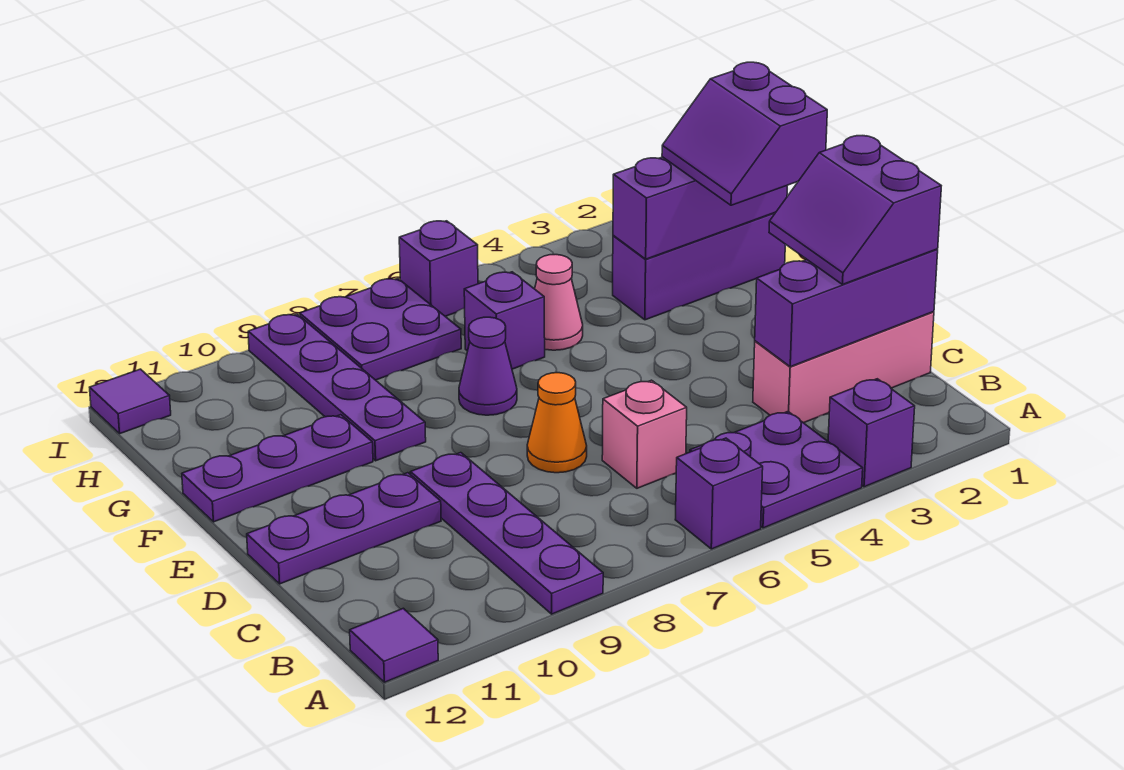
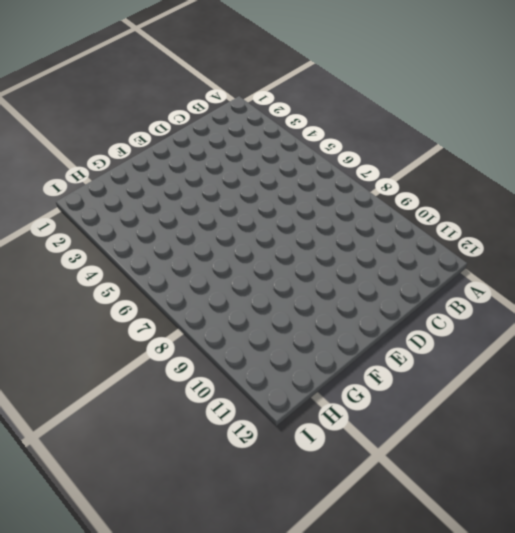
none -> purple 1x1 brick [828,379,915,487]
none -> purple 2x2 plate [690,412,863,528]
none -> purple 1x1 brick [675,438,763,549]

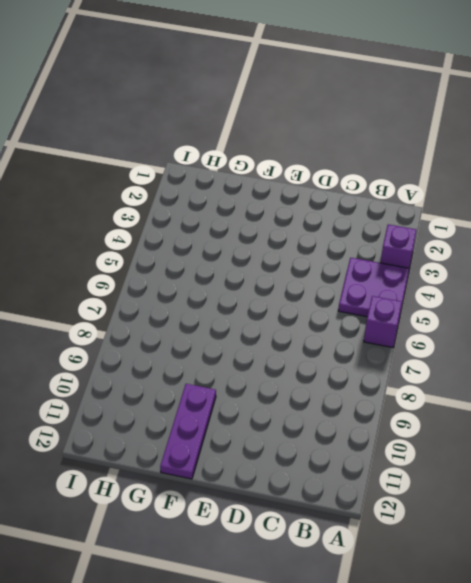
none -> purple 1x4 plate [410,453,603,614]
none -> purple 1x1 tile [350,608,438,682]
none -> pink 1x3 brick [753,312,934,423]

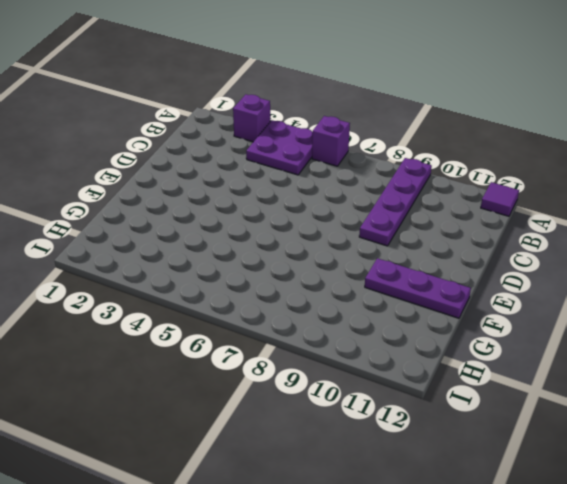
none -> pink 1x3 brick [753,312,934,423]
none -> pink 1x1 brick [602,380,687,488]
none -> orange 1x1 cone [527,373,587,473]

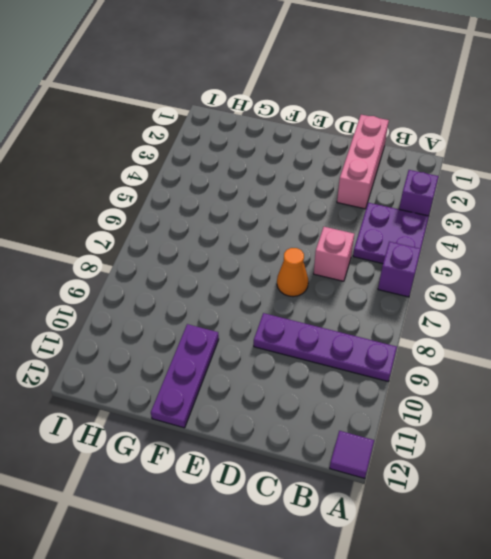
none -> purple 1x3 plate [247,473,441,584]
none -> purple 1x1 cone [459,317,517,415]
none -> purple 1x4 plate [248,314,426,461]

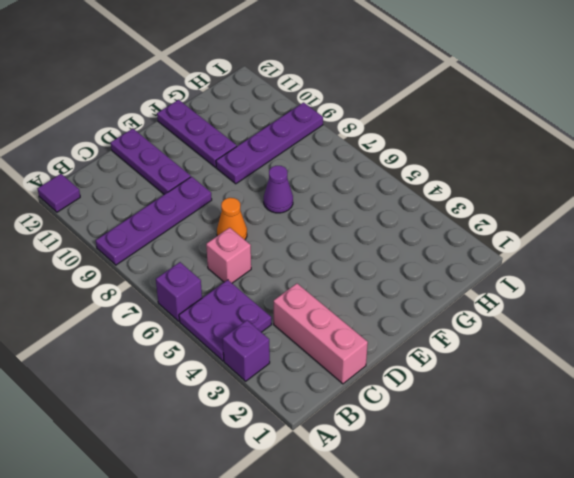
none -> purple 1x3 brick [613,212,785,320]
none -> pink 1x1 cone [535,255,583,350]
none -> purple 1x1 brick [464,272,545,369]

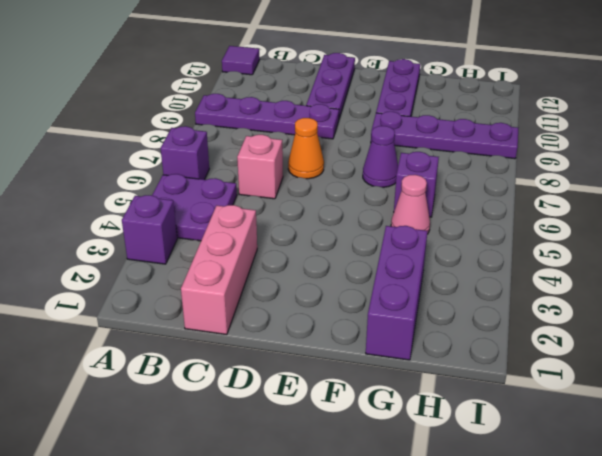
none -> purple 2x2 plate [300,278,461,380]
none -> purple 1x1 brick [399,221,478,316]
none -> purple 1x1 tile [90,369,171,433]

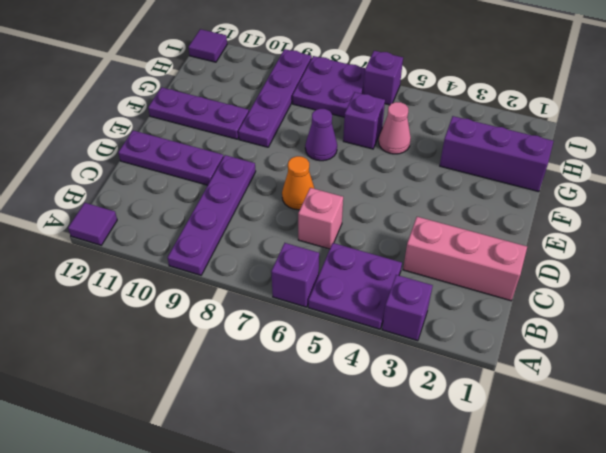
none -> purple 1x3 brick [755,249,938,367]
none -> purple 1x3 brick [613,157,787,259]
none -> purple 2x2 slope [769,136,941,285]

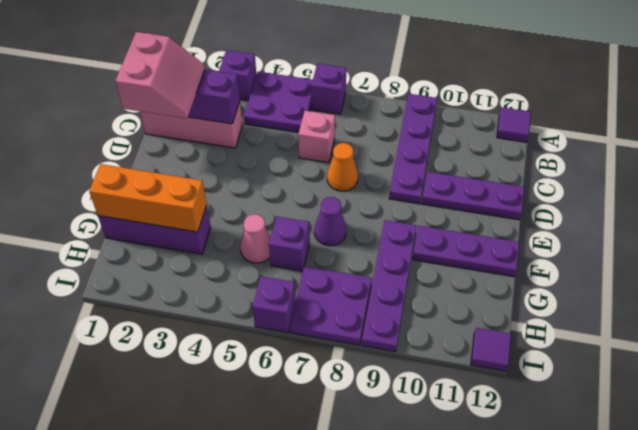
pink 2x2 slope [115,32,205,118] -> purple 2x2 slope [769,136,941,285]
orange 1x3 brick [89,164,207,232] -> purple 1x3 brick [613,157,787,259]
none -> purple 2x2 slope [662,62,827,205]

